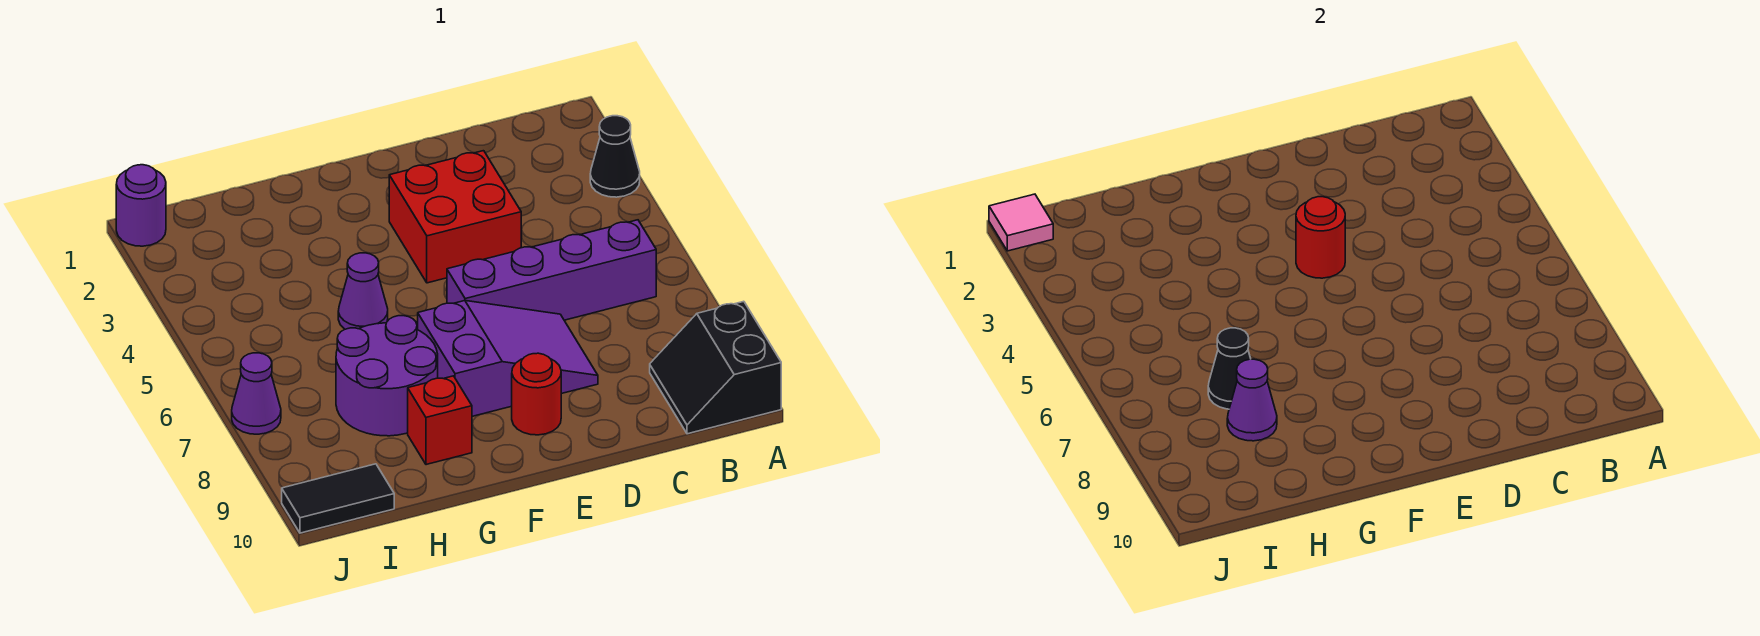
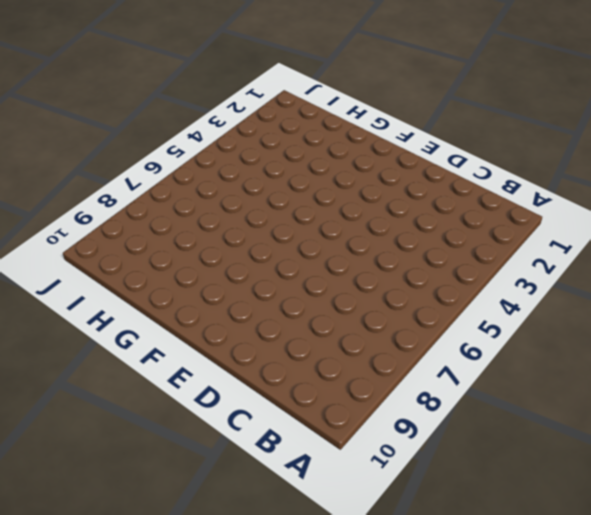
none -> black 1x1 cone [590,116,640,197]
none -> black 2x2 slope [650,301,781,434]
none -> purple 1x4 brick [447,220,656,320]

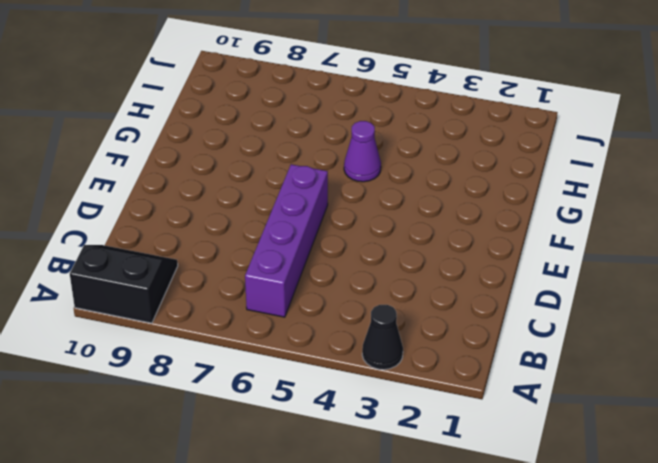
none -> red 2x2 brick [389,151,521,283]
none -> purple 2x3 slope [418,301,598,416]
none -> red 1x1 round brick [512,353,561,435]

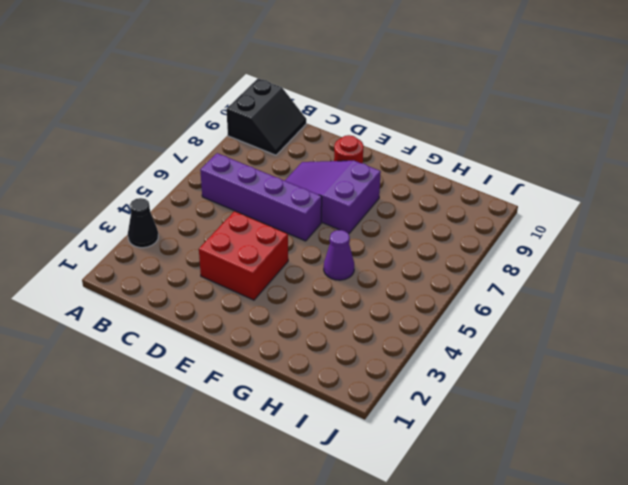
none -> purple 2x2 round brick [336,316,438,436]
none -> red 1x1 brick [408,376,472,465]
none -> black 1x2 tile [282,464,394,533]

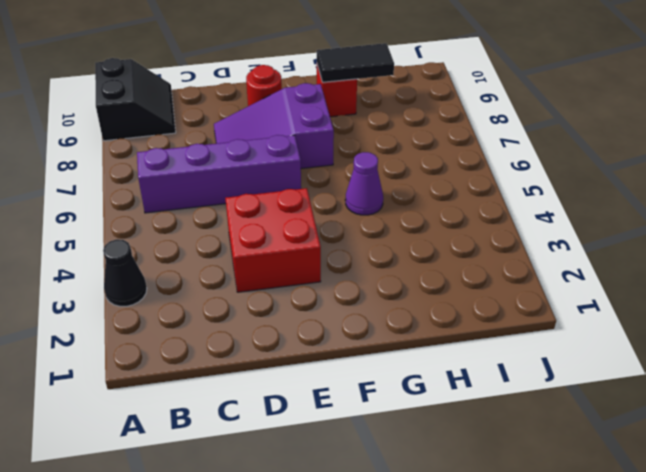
black 1x2 tile [317,43,394,82] -> black 1x2 tile moved to [282,464,394,533]
none -> purple 2x2 round brick [336,316,438,436]
none -> purple 1x1 round brick [116,165,166,246]
none -> purple 1x1 cone [232,353,281,434]

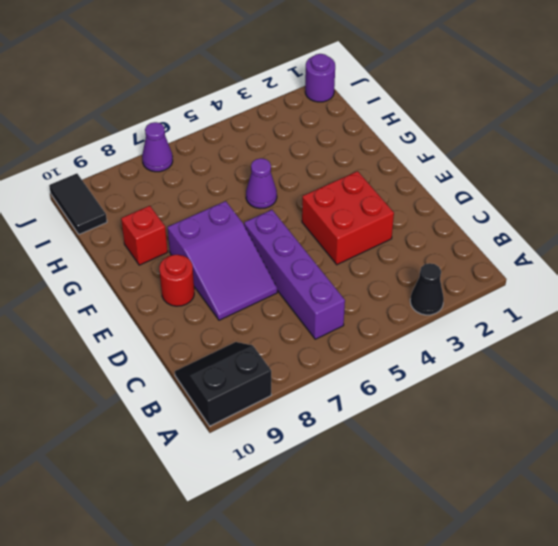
none -> purple 2x2 round brick [336,316,438,436]
none -> red 1x1 round brick [1296,197,1345,278]
none -> black 1x1 cone [1208,328,1251,409]

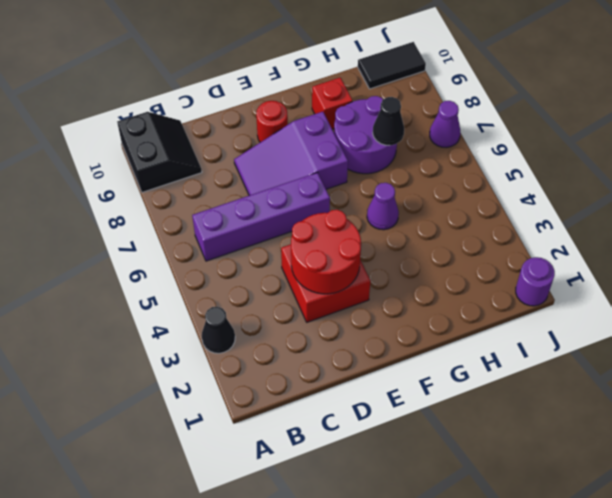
red 2x2 round brick [291,210,361,294] -> red 1x1 round brick [1296,197,1345,278]
none -> purple 1x1 cone [1227,359,1277,441]
none -> pink 1x1 tile [989,194,1053,251]

